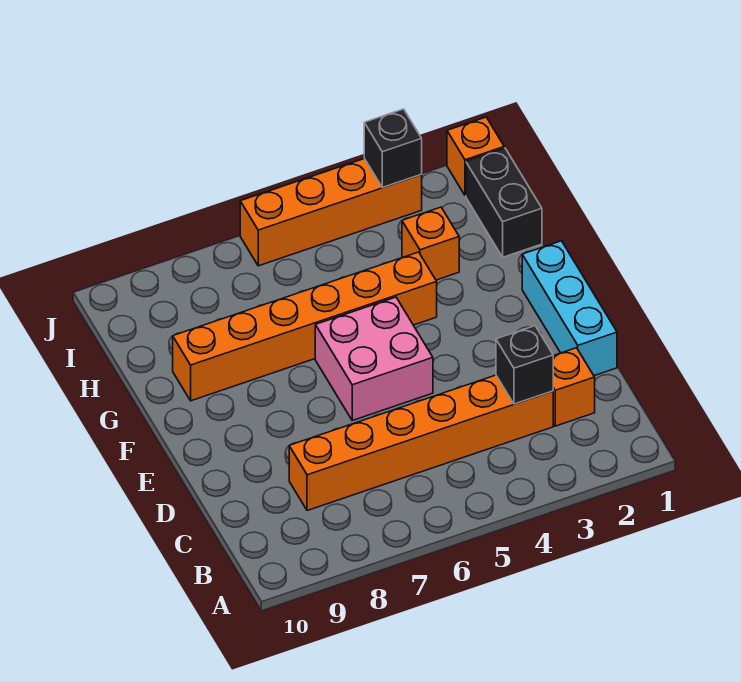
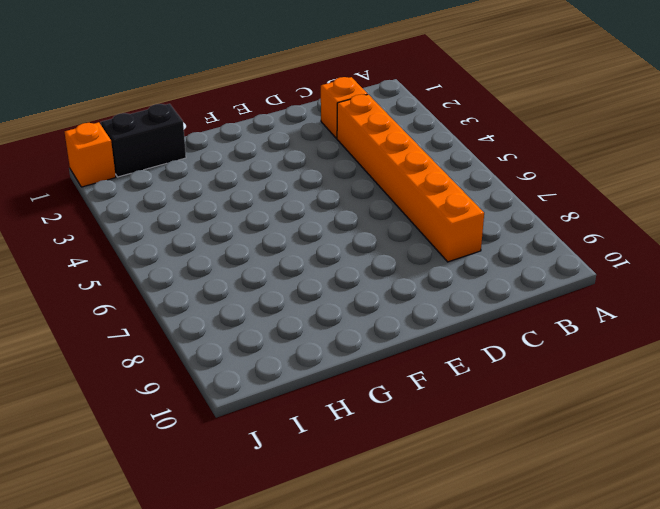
none -> cyan 1x3 brick [522,241,617,376]
none -> pink 2x2 brick [315,297,433,420]

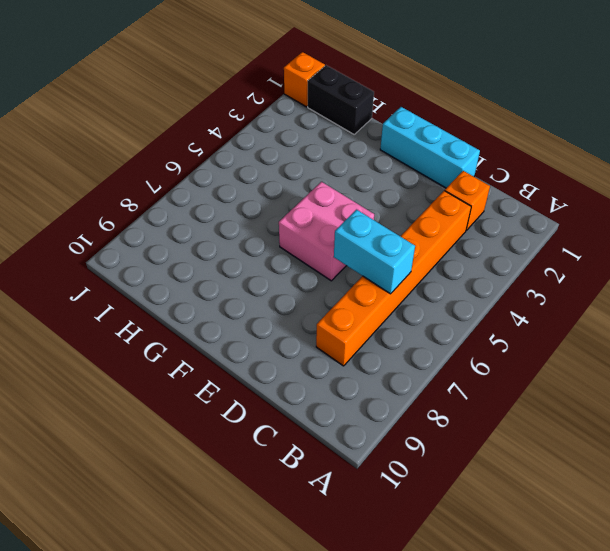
cyan 1x2 brick [334,210,415,294] -> none
none -> orange 1x6 brick [173,252,437,401]
none -> orange 1x1 brick [402,207,459,280]

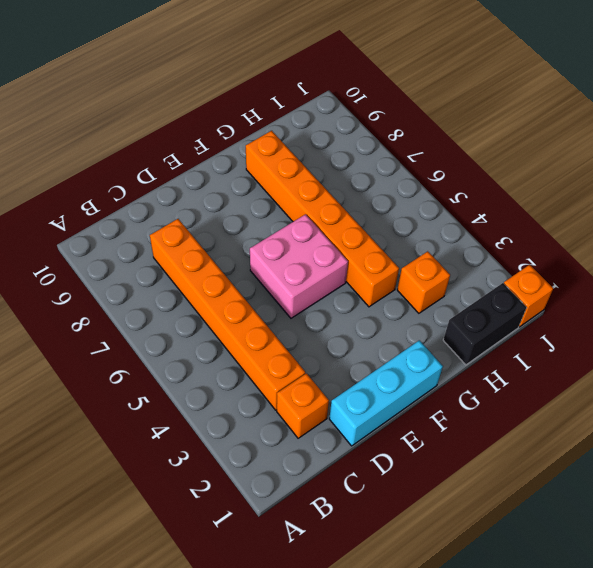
none -> orange 1x4 brick [240,159,422,266]
none -> black 1x1 brick [496,326,553,404]

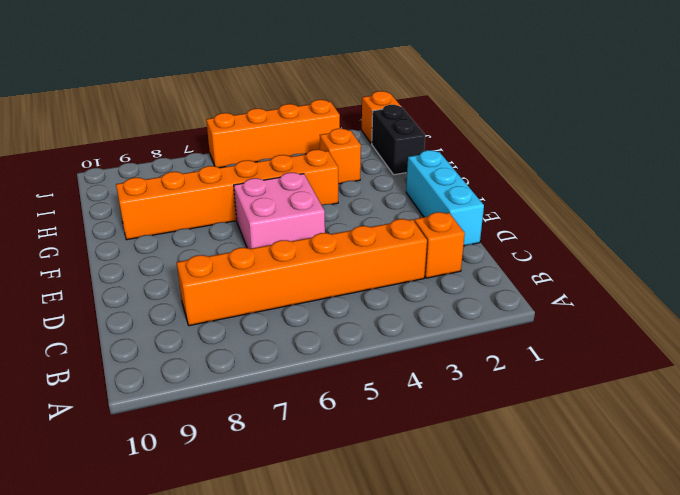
none -> black 1x1 brick [496,326,553,404]
none -> black 1x1 brick [364,109,422,188]

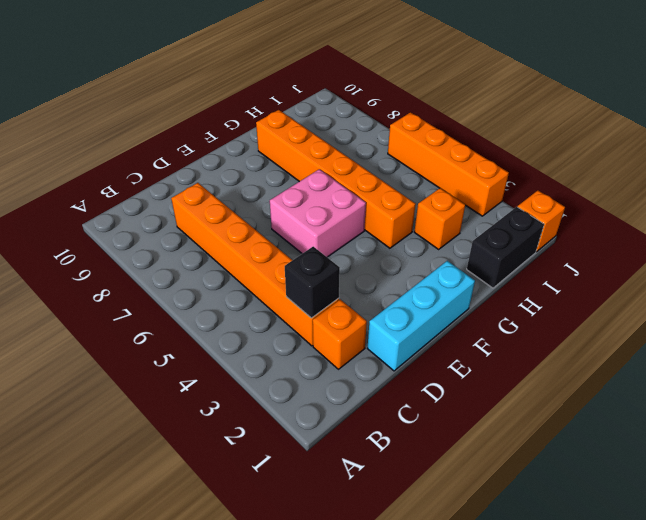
none -> black 1x1 brick [364,109,422,188]

